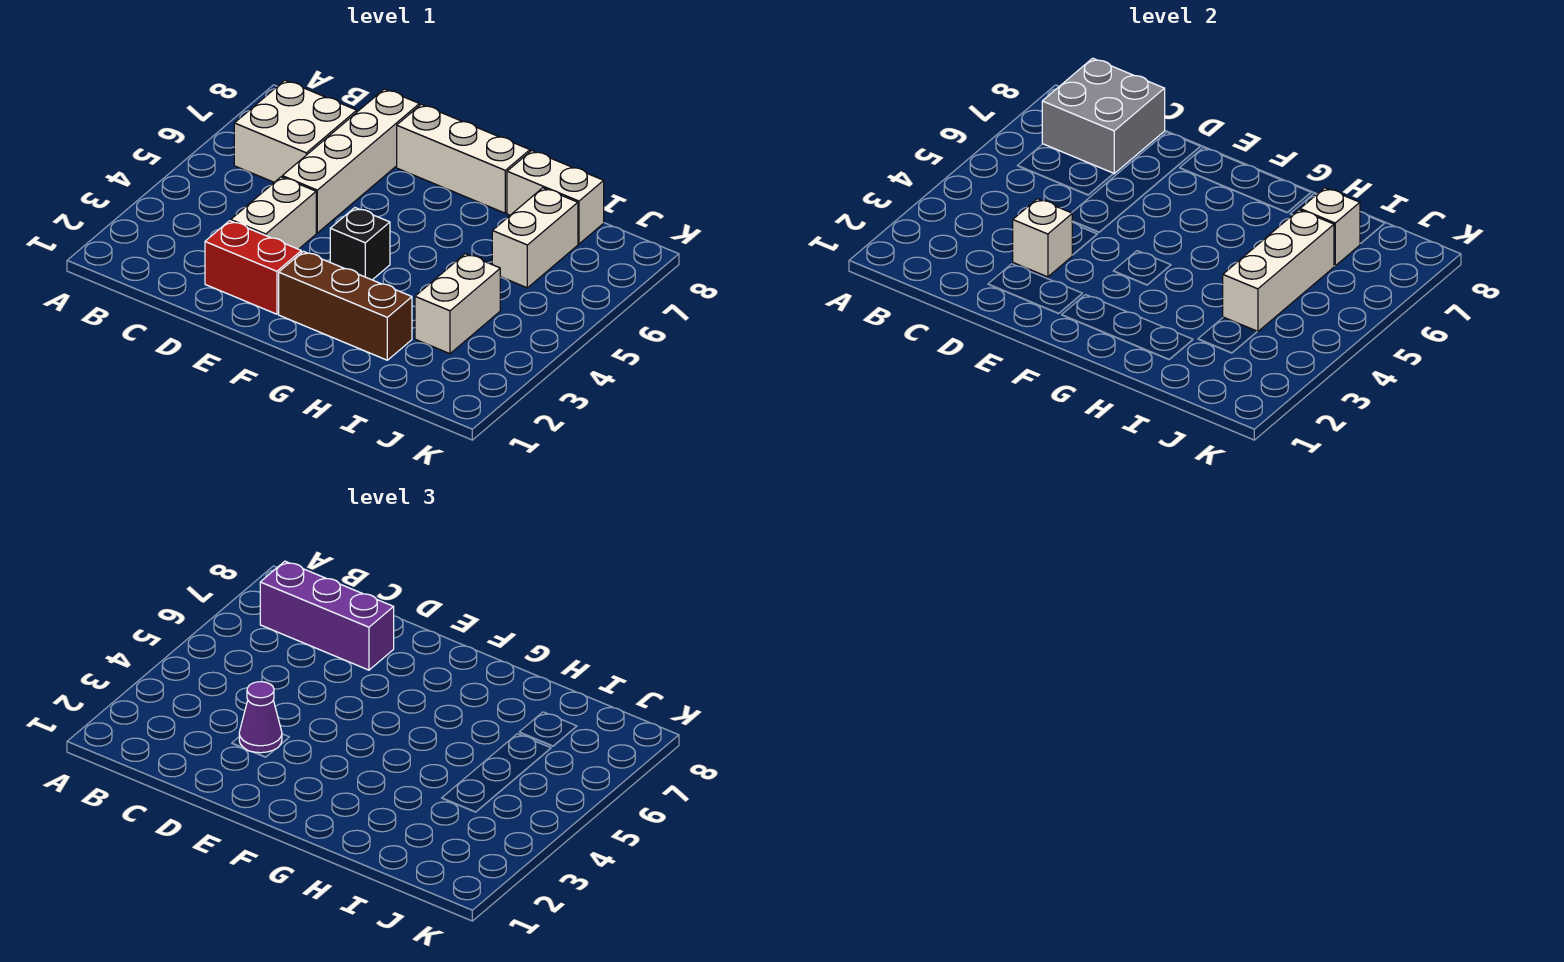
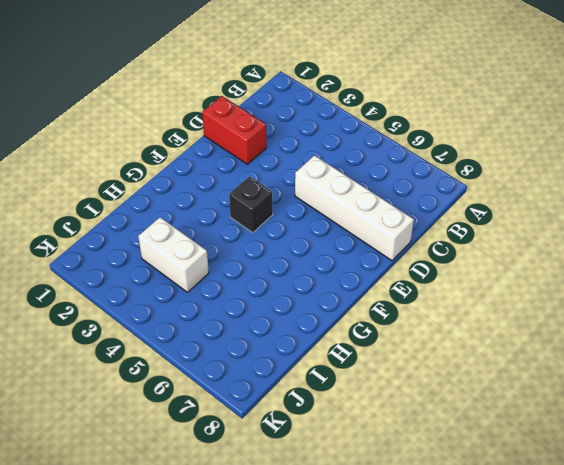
red 1x2 brick [202,96,266,164] -> red 1x2 brick turned to [205,221,301,314]
none -> white 2x2 brick [234,80,357,182]
none -> white 1x2 brick [231,177,316,249]
none -> white 1x3 brick [397,104,530,213]

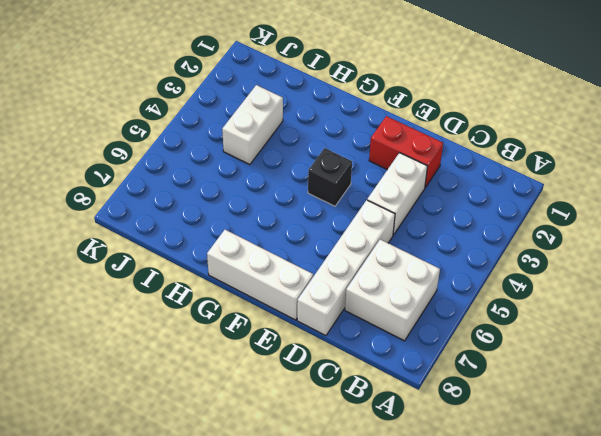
none -> brown 1x3 brick [279,251,412,360]
none -> white 1x2 brick [507,151,604,244]
none -> white 1x2 brick [492,188,578,288]

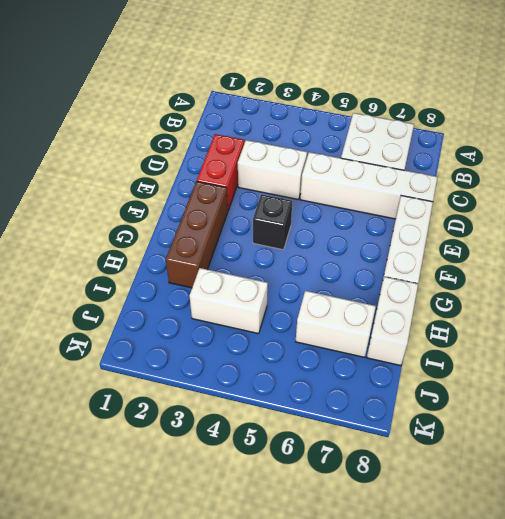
none -> grey 2x2 brick [1042,58,1165,174]
none -> white 1x1 brick [1013,199,1072,277]
none -> white 1x3 brick [1223,210,1334,332]

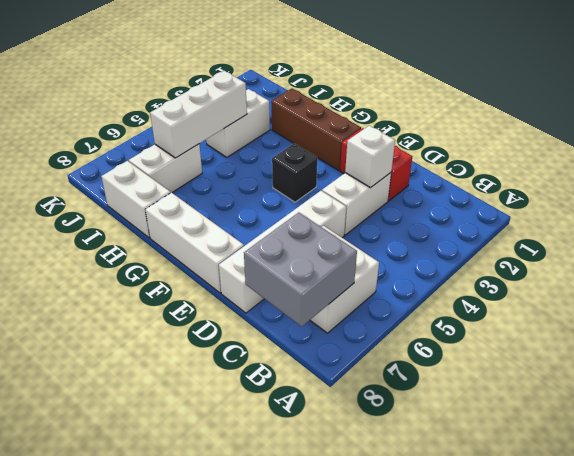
none -> white 1x1 brick [1300,188,1360,266]
none -> purple 1x3 brick [260,561,394,670]
none -> purple 1x1 cone [239,682,282,753]

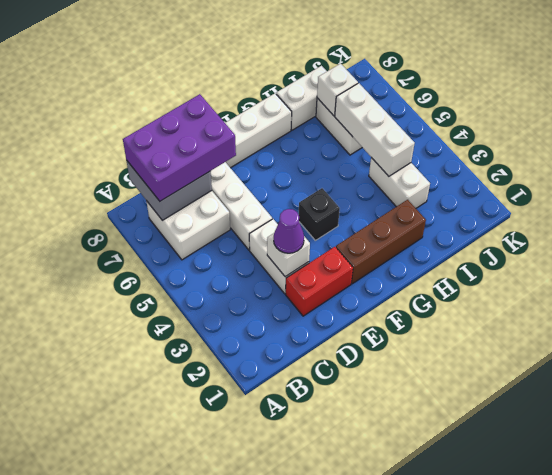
purple 2x3 brick [123,94,236,201] -> purple 1x3 brick [260,561,394,670]

